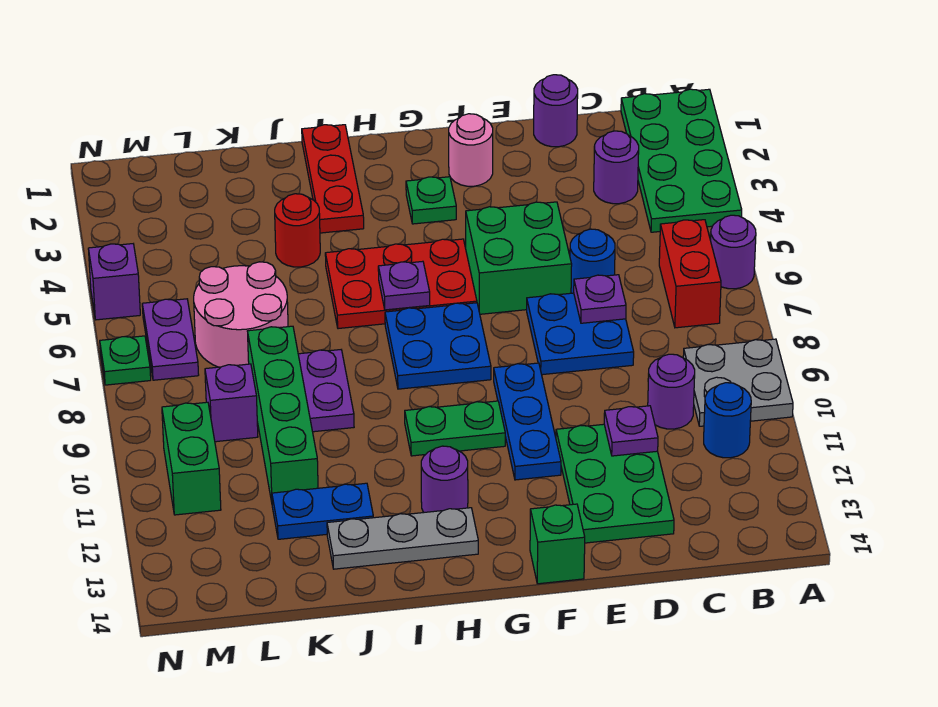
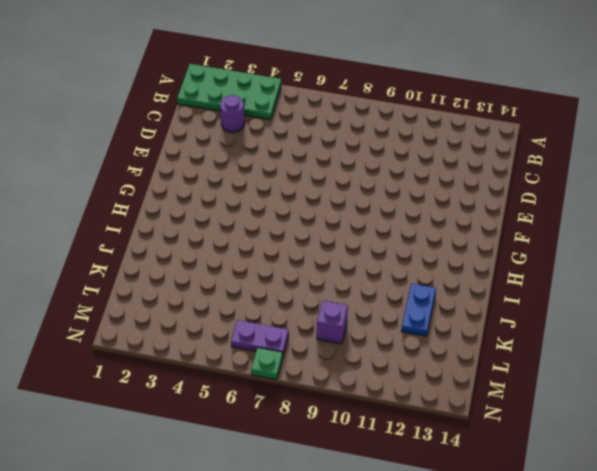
none -> purple 1x1 round brick [711,215,756,289]
none -> grey 2x2 plate [683,339,793,426]
none -> red 1x2 brick [659,220,721,328]
none -> blue 1x1 round brick [704,383,751,458]

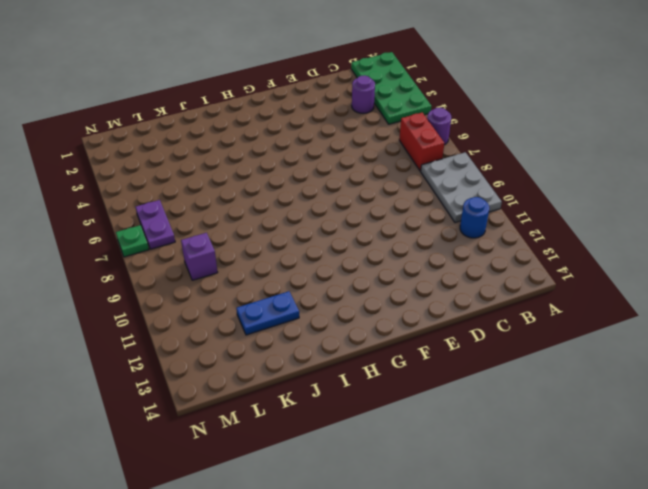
grey 2x3 plate [421,152,502,223] -> grey 2x2 plate [683,339,793,426]
none -> purple 1x1 round brick [648,354,695,429]
none -> purple 1x1 round brick [534,75,578,147]
none -> blue 1x1 round brick [570,229,615,293]
none -> blue 2x2 plate [527,293,634,375]

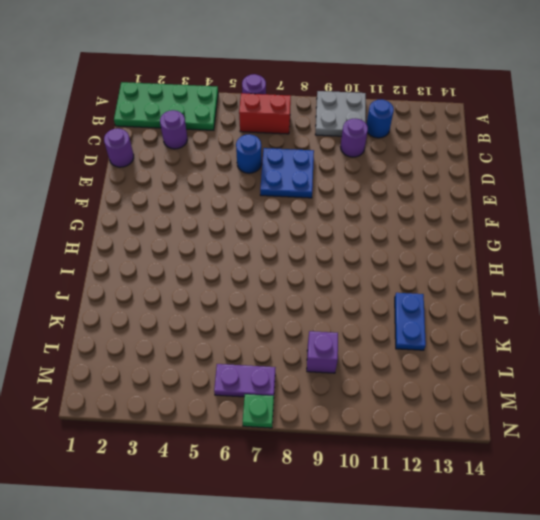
none -> green 2x3 plate [556,424,674,543]
none -> green 2x2 brick [466,202,572,314]
none -> pink 1x1 round brick [449,114,493,186]
none -> blue 1x3 plate [494,363,561,480]

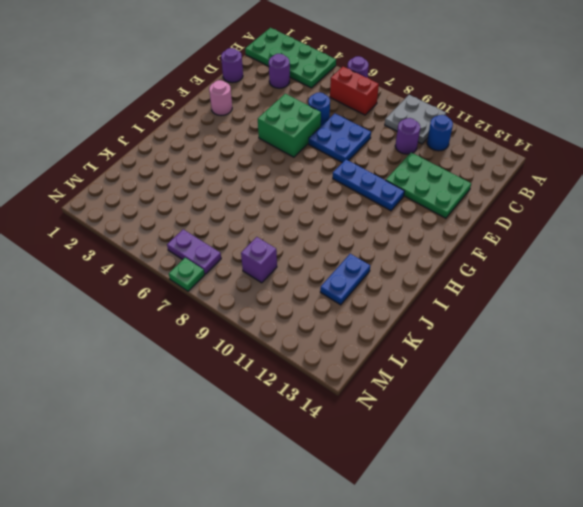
none -> green 1x1 brick [530,504,585,584]
none -> green 1x1 plate [406,177,456,224]
none -> red 2x3 plate [325,239,477,329]
none -> blue 2x2 plate [385,303,491,389]

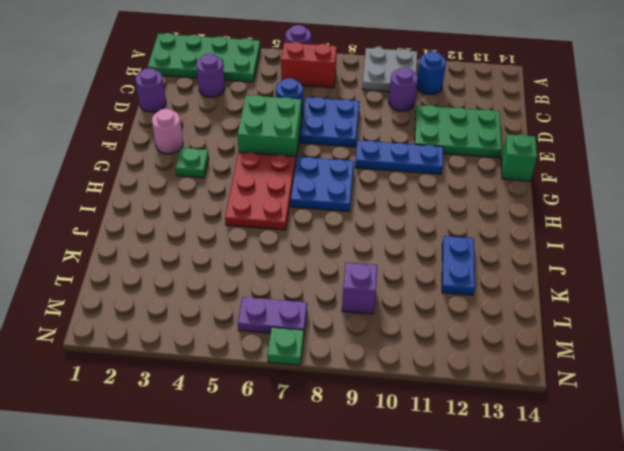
none -> green 1x2 plate [405,401,505,456]
none -> purple 1x1 round brick [421,446,468,512]
none -> grey 1x3 plate [327,508,478,569]
none -> red 1x3 plate [302,125,364,233]

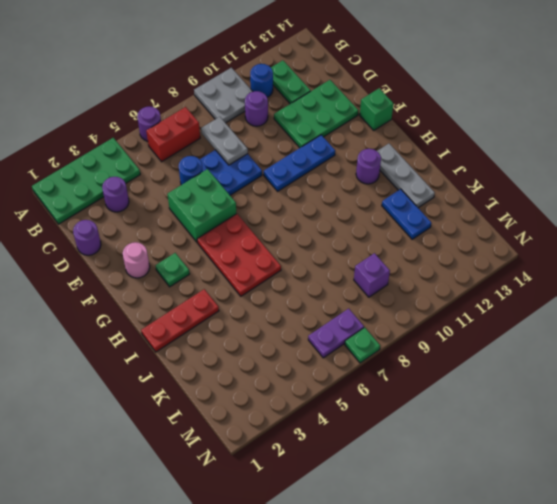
green 1x2 plate [271,60,311,104] -> green 1x2 plate moved to [405,401,505,456]
grey 1x2 plate [201,117,248,165] -> none
none -> blue 2x2 plate [385,303,491,389]
none -> red 1x1 round brick [275,194,320,267]
none -> purple 1x2 plate [298,350,354,432]
none -> pink 2x2 round brick [194,262,288,367]

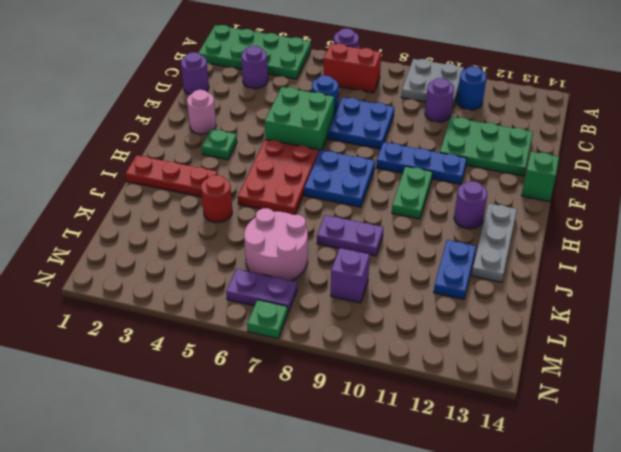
none -> green 1x4 brick [248,326,318,502]
none -> green 1x2 brick [162,402,221,515]
none -> purple 1x1 brick [88,244,140,320]
none -> purple 1x1 plate [574,275,626,323]

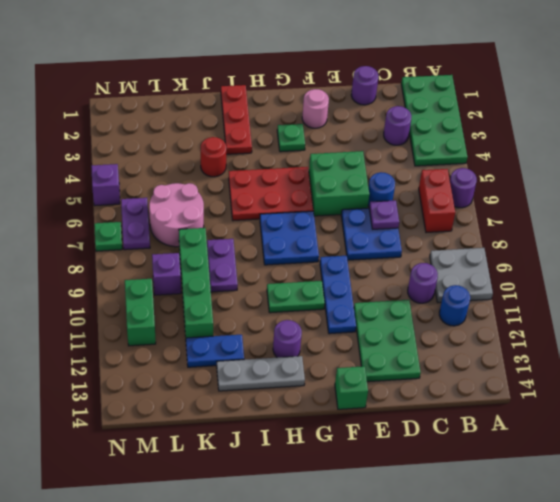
none -> purple 1x1 plate [604,406,658,456]
none -> purple 1x1 plate [378,261,430,310]

